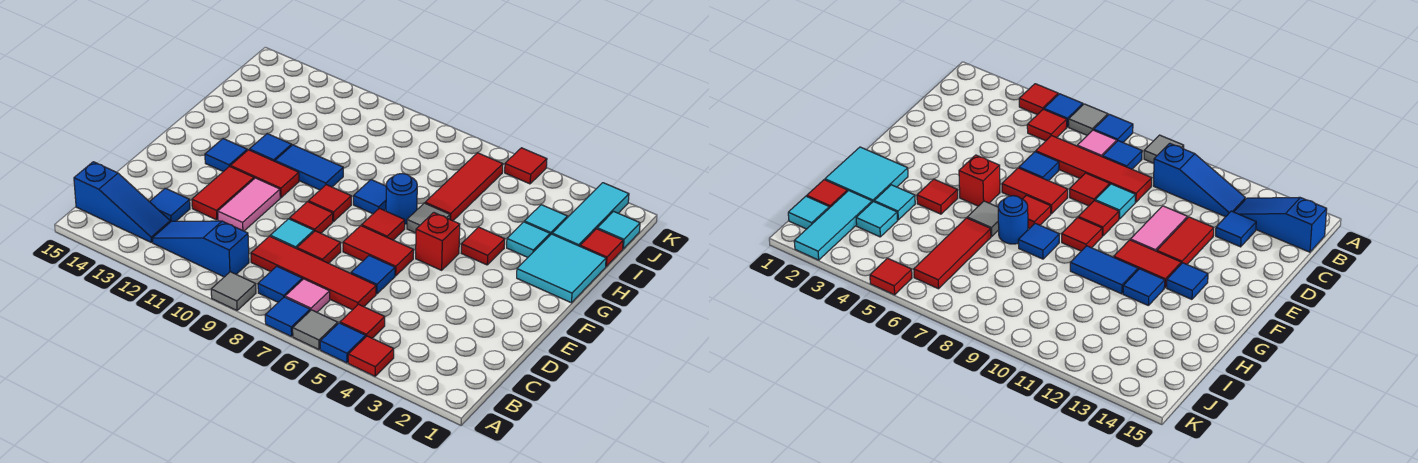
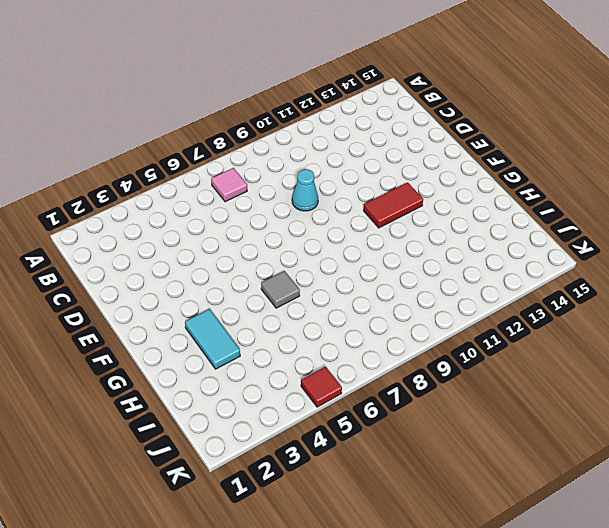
cyan 1x1 cone [292,169,318,211] -> cyan 1x1 tile [270,219,314,249]
cyan 1x2 tile [185,309,240,369] -> cyan 1x1 tile [507,222,550,257]
none -> red 1x1 tile [348,336,394,376]
none -> blue 1x1 tile [320,323,366,363]
none -> grey 1x1 tile [293,310,338,350]
none -> blue 1x1 tile [265,297,310,336]

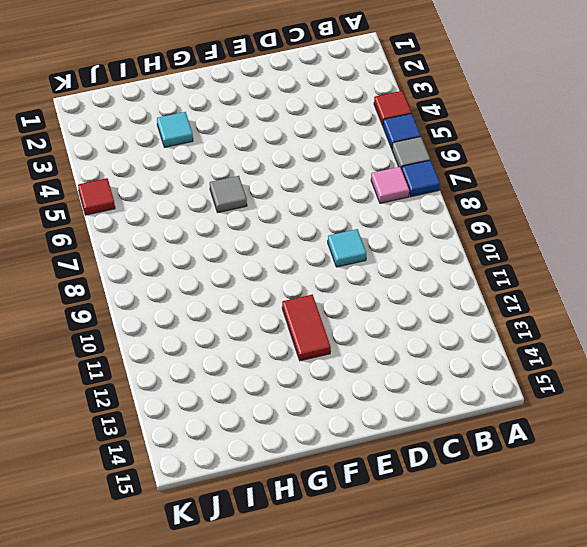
none -> grey 1x1 tile [211,272,256,310]
none -> red 1x1 tile [340,304,385,338]
none -> blue 1x1 tile [258,266,302,302]
none -> blue 1x3 slope [153,221,249,277]

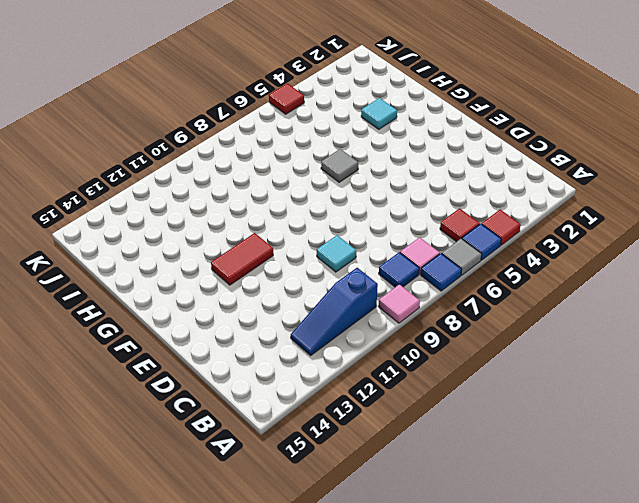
pink 1x1 tile [379,284,420,323] -> grey 1x1 tile [211,272,256,310]
none -> blue 1x3 slope [74,162,170,243]
none -> red 1x4 tile [251,236,376,310]
none -> blue 1x1 tile [150,188,190,222]
none -> blue 1x1 tile [351,256,395,294]

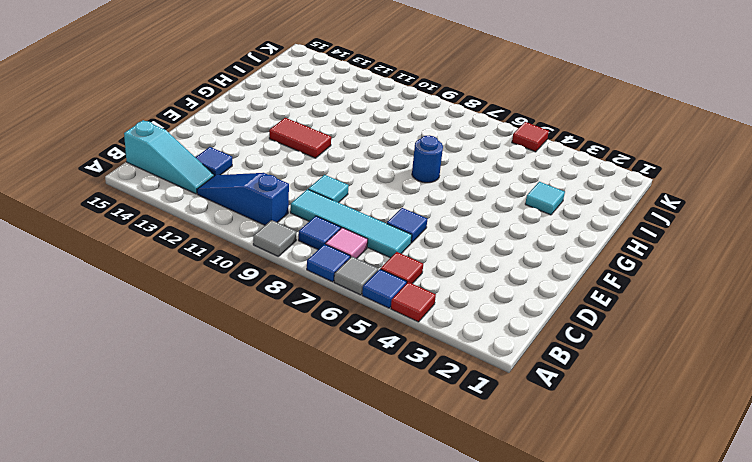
cyan 1x3 slope [124,120,214,194] -> blue 1x3 slope [74,162,170,243]
cyan 1x4 tile [290,189,412,258] -> red 1x4 tile [251,236,376,310]
none -> red 1x1 tile [297,231,341,263]
none -> pink 1x2 tile [218,178,280,231]
none -> red 1x2 tile [192,166,254,220]
none -> red 1x2 tile [343,226,414,276]

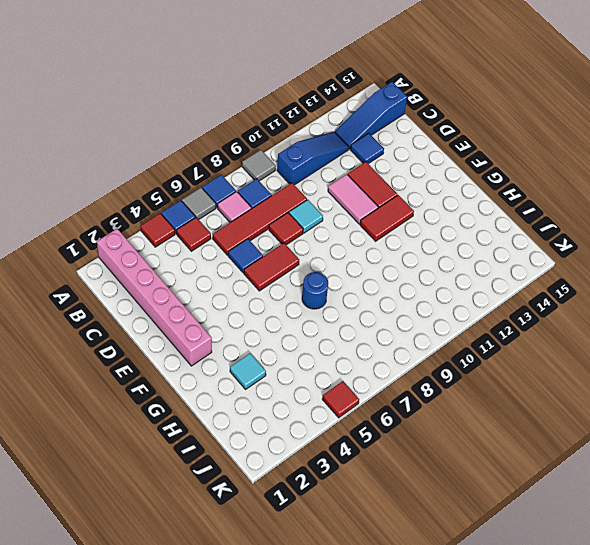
pink 1x6 brick [97,229,212,366] -> none
none -> red 1x1 tile [290,202,333,233]
none -> red 1x1 brick [416,213,460,270]
none -> red 1x1 tile [362,208,405,240]
none -> red 1x1 tile [308,185,351,221]

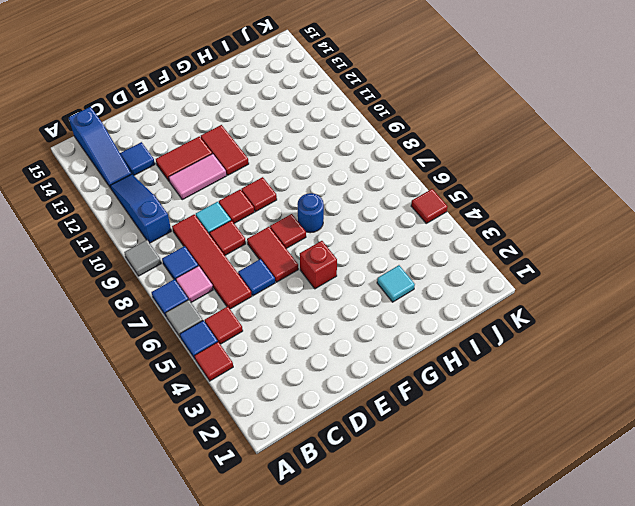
none -> blue 1x1 tile [205,139,247,172]
none -> cyan 2x2 tile [517,234,606,303]
none -> red 1x1 tile [461,227,505,265]
none -> grey 1x1 tile [407,203,450,233]

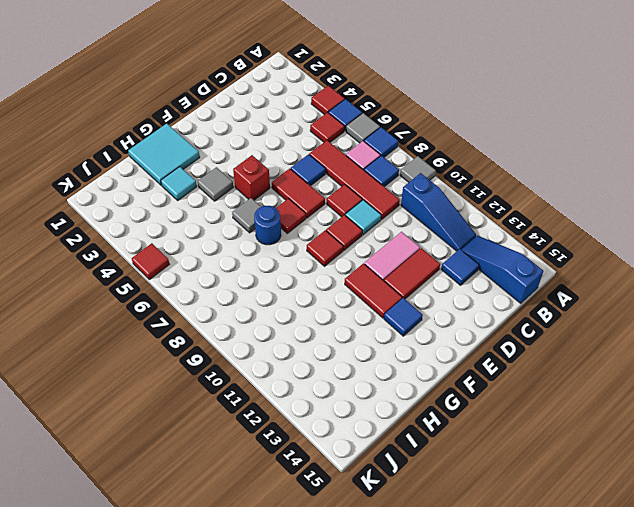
grey 1x1 tile [198,167,233,201] -> red 1x1 tile [461,227,505,265]
none -> blue 1x1 tile [353,180,386,214]
none -> blue 1x2 tile [275,145,343,190]
none -> blue 1x1 tile [249,134,292,161]
none -> red 1x3 tile [425,153,503,221]

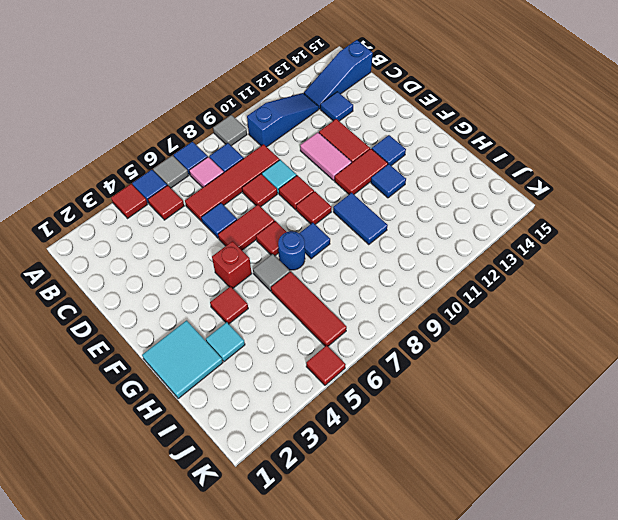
blue 1x2 tile [333,193,388,245] -> blue 1x2 tile turned to [275,145,343,190]
none -> red 1x1 tile [580,229,623,266]
none -> cyan 1x3 tile [552,183,629,246]
none -> cyan 1x1 tile [525,205,567,235]
none -> cyan 1x1 tile [597,211,640,249]

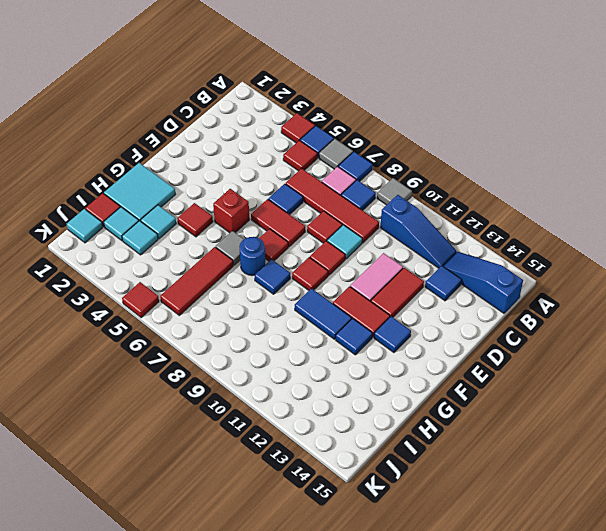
cyan 1x1 tile [104,207,139,241] -> cyan 1x3 tile [552,183,629,246]

